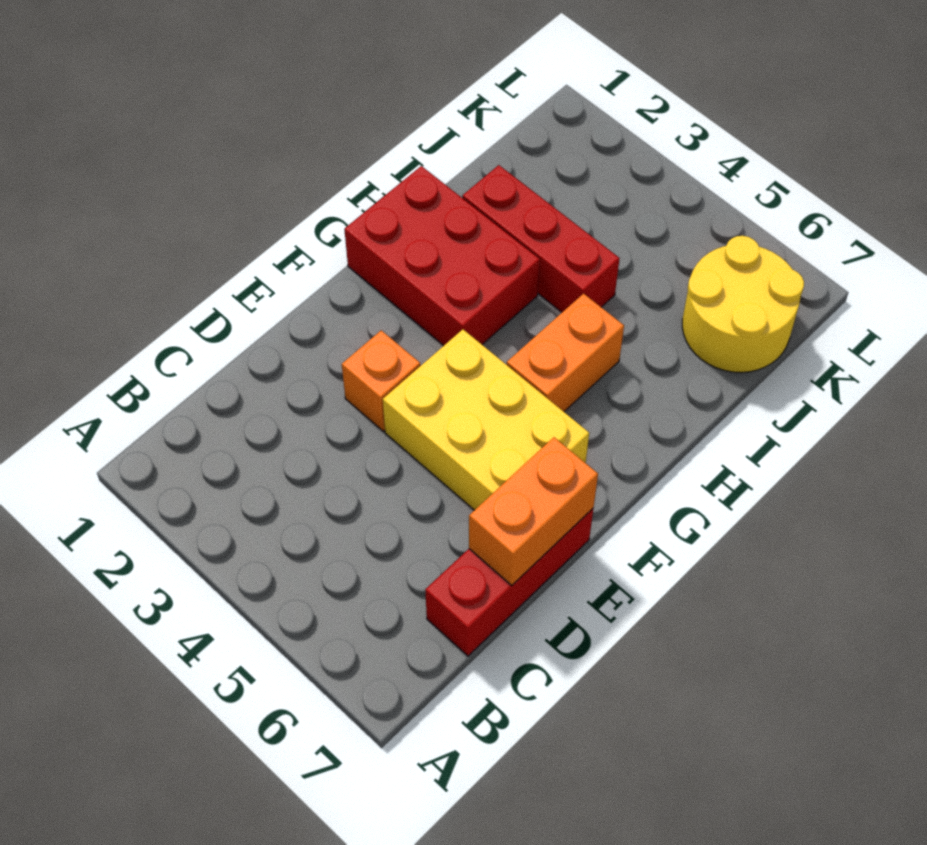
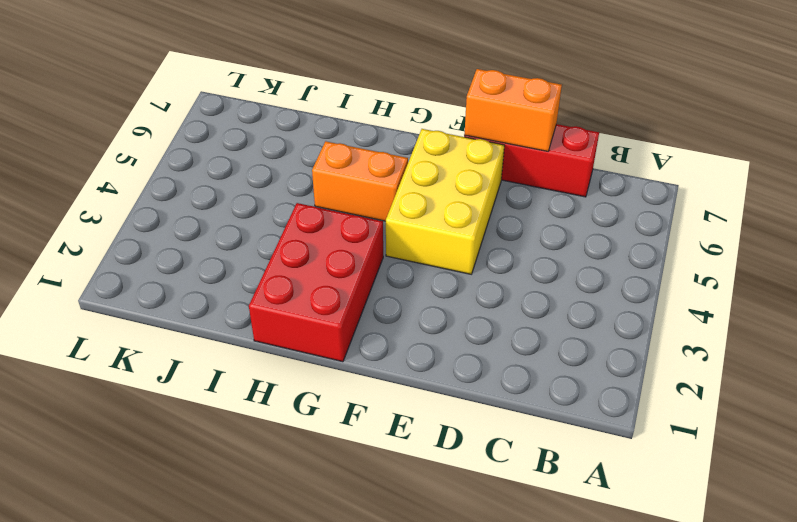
none -> orange 1x1 brick [342,330,420,431]
none -> red 1x3 brick [462,165,620,312]

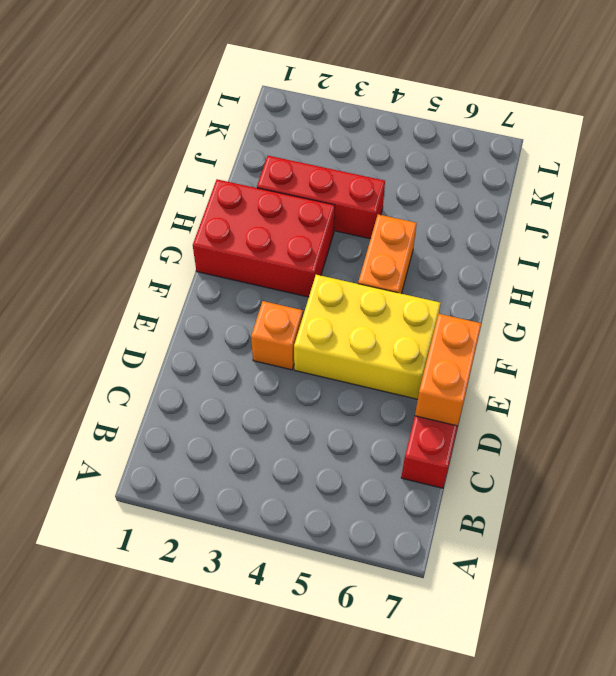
none -> yellow 2x2 round brick [682,236,804,373]

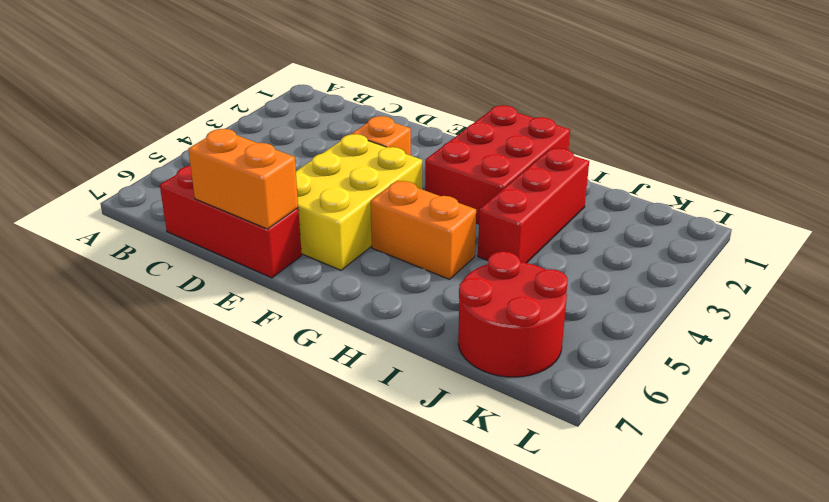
red 2x2 round brick [458,252,568,377] -> yellow 2x2 round brick [682,236,804,373]

